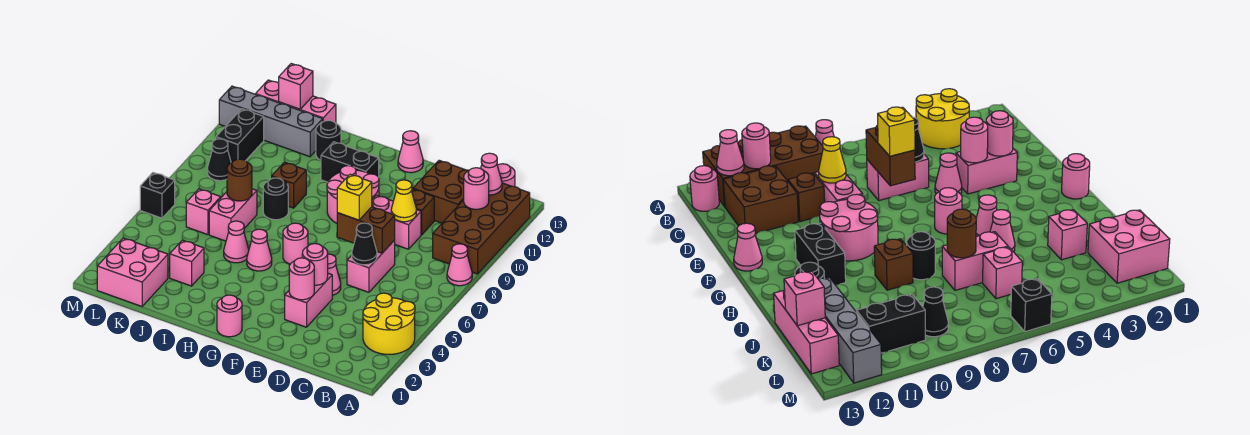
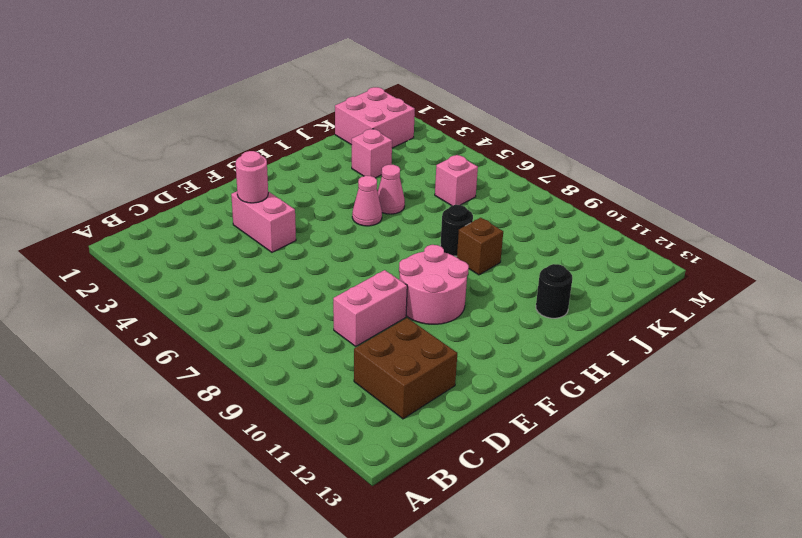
none -> yellow 2x2 round brick [363,293,415,354]
none -> pink 1x1 cone [447,244,472,286]
none -> brown 2x4 brick [433,183,530,274]
none -> pink 1x1 round brick [497,164,515,187]

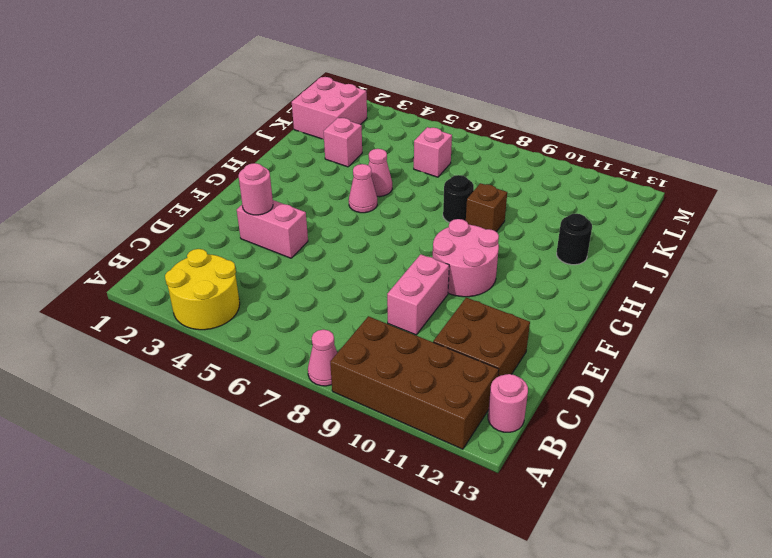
none -> pink 1x2 brick [347,240,395,292]
none -> brown 1x1 brick [411,189,434,235]
none -> pink 1x1 cone [328,254,341,295]
none -> pink 1x1 cone [398,131,423,173]

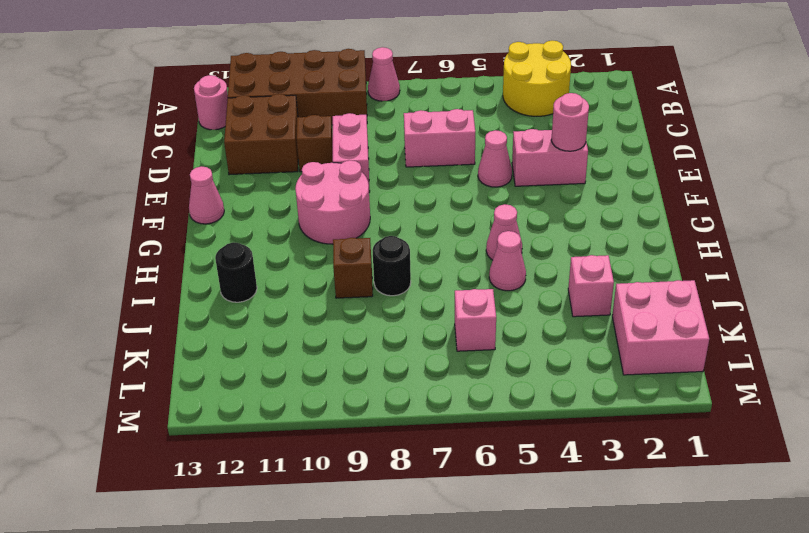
none -> pink 1x1 round brick [217,295,242,337]
none -> pink 1x1 round brick [283,223,308,264]
none -> black 1x2 brick [321,142,379,182]
none -> pink 1x2 brick [209,189,257,241]

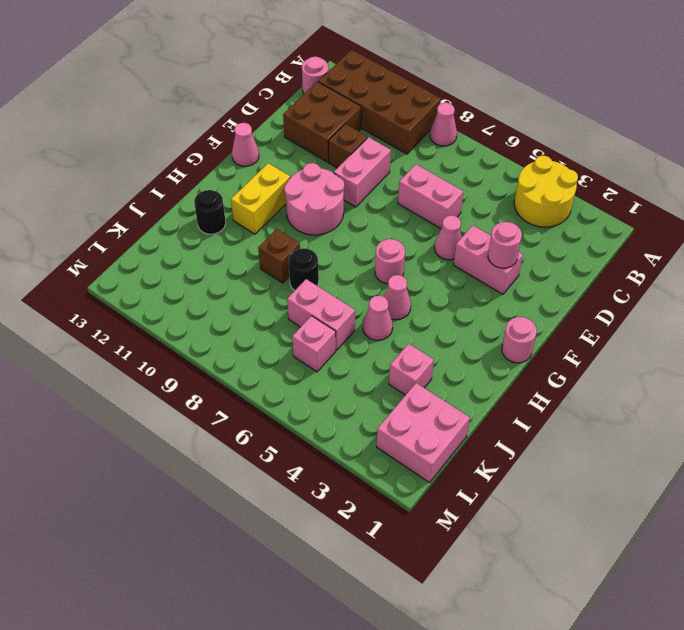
yellow 1x2 brick [231,163,290,234] -> black 1x2 brick [321,142,379,182]
none -> grey 1x4 brick [219,86,323,157]
none -> pink 1x3 brick [256,80,336,123]
none -> black 1x1 cone [207,139,231,181]
none -> black 1x2 brick [216,109,264,163]

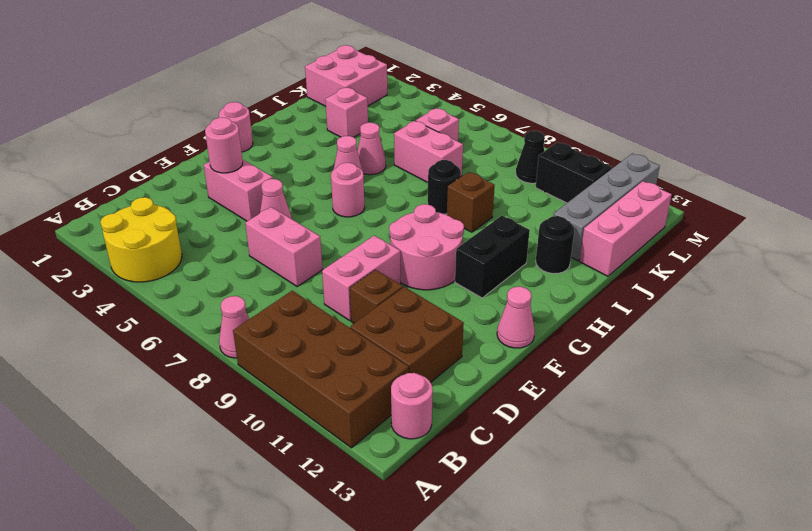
none -> black 1x1 brick [140,173,175,218]
none -> pink 1x1 round brick [464,168,489,209]
none -> pink 1x1 cone [481,153,502,195]
none -> black 1x1 cone [352,223,377,265]

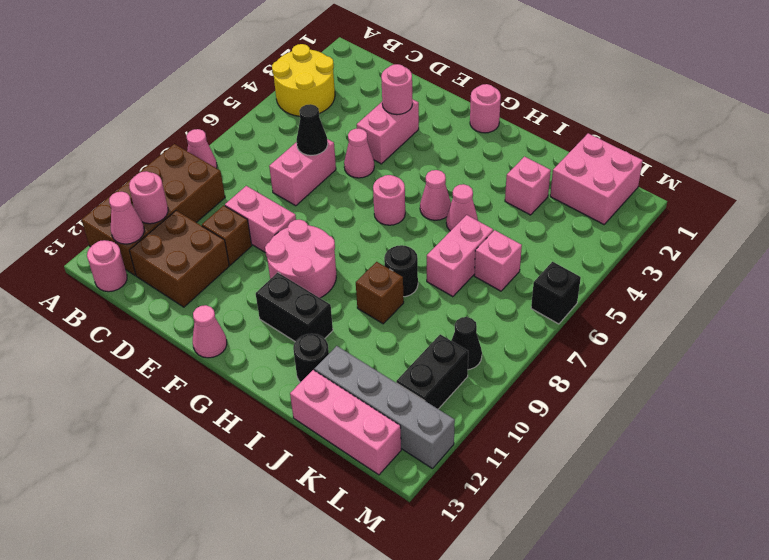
none -> brown 1x2 brick [337,207,395,253]
none -> yellow 1x1 cone [391,180,416,222]
none -> pink 1x1 round brick [302,244,328,285]
none -> brown 1x1 round brick [227,159,252,201]

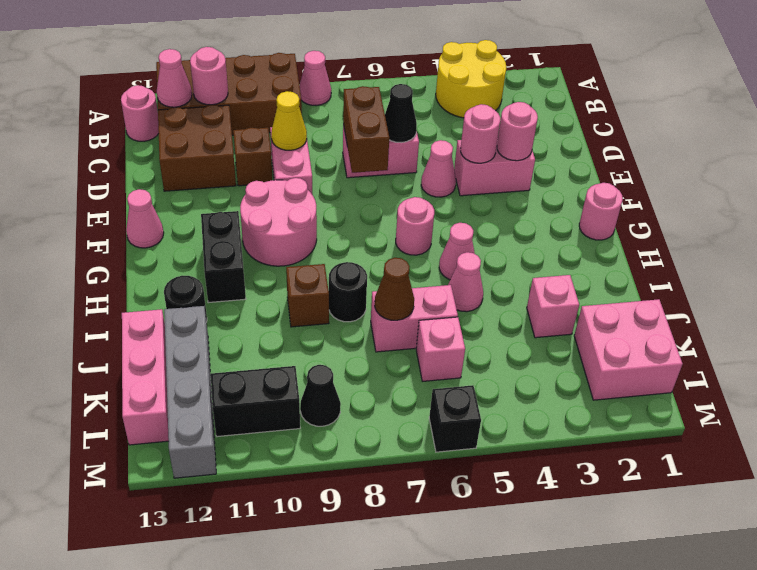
brown 1x1 cone [375,258,414,320] -> brown 1x1 round brick [227,159,252,201]
none -> pink 1x1 brick [279,64,313,109]
none -> yellow 1x1 brick [337,174,372,220]

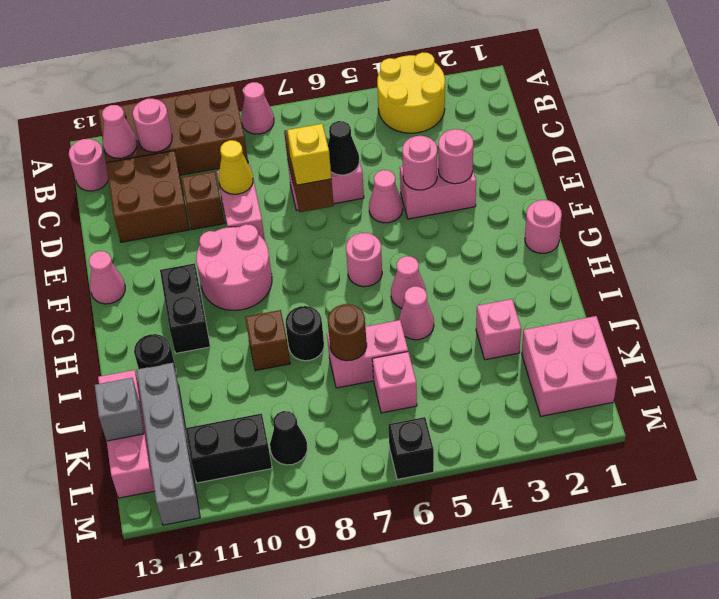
grey 1x1 brick [95,378,144,441] -> pink 1x1 brick [279,64,313,109]

